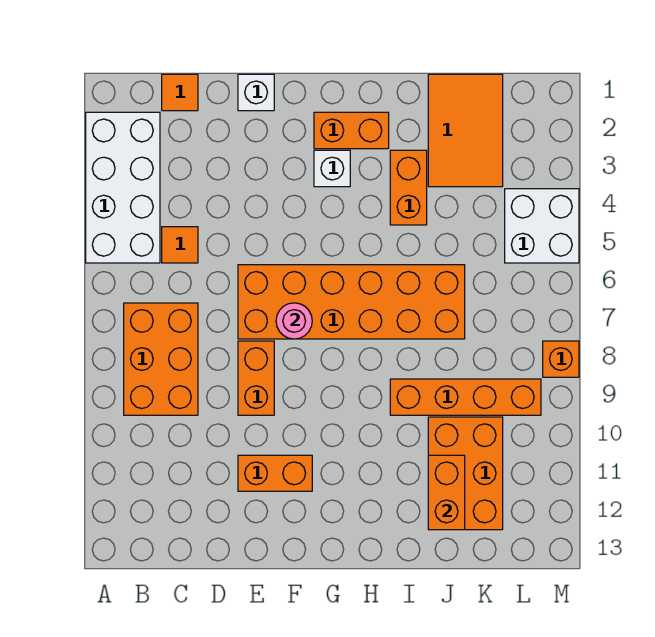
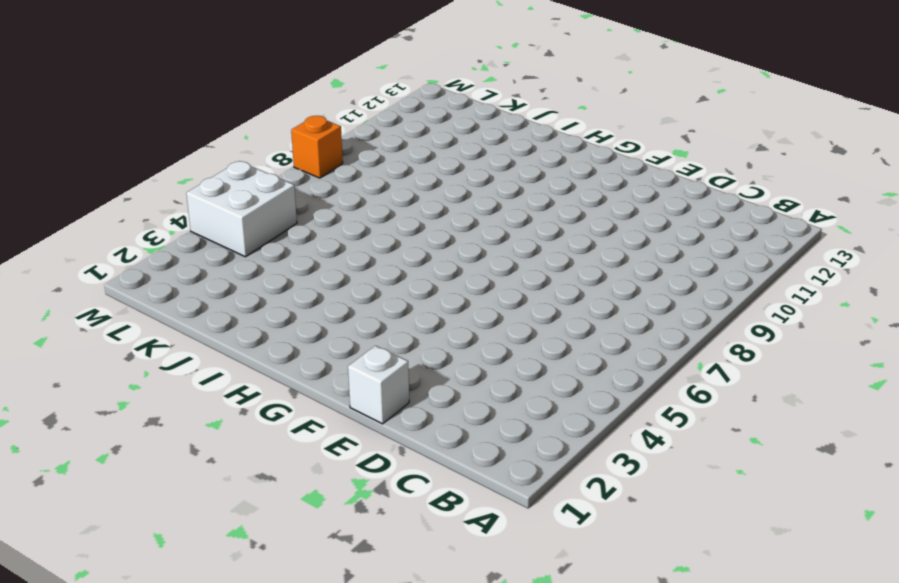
none -> white 2x4 brick [86,112,160,263]
none -> orange 2x3 brick [124,303,198,415]
none -> orange 1x1 tile [162,74,198,111]

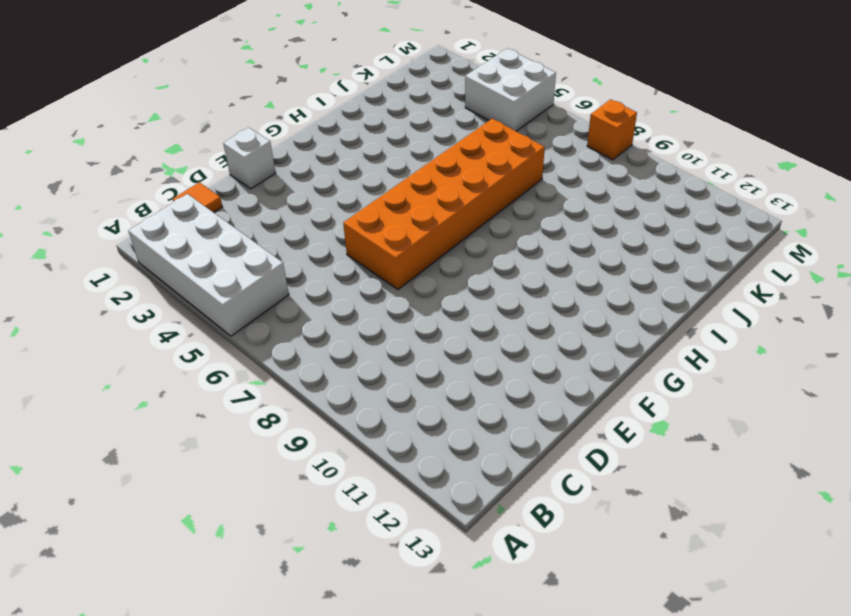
none -> orange 2x3 brick [124,303,198,415]
none -> orange 1x1 tile [162,227,198,263]
none -> orange 1x2 brick [238,341,274,415]

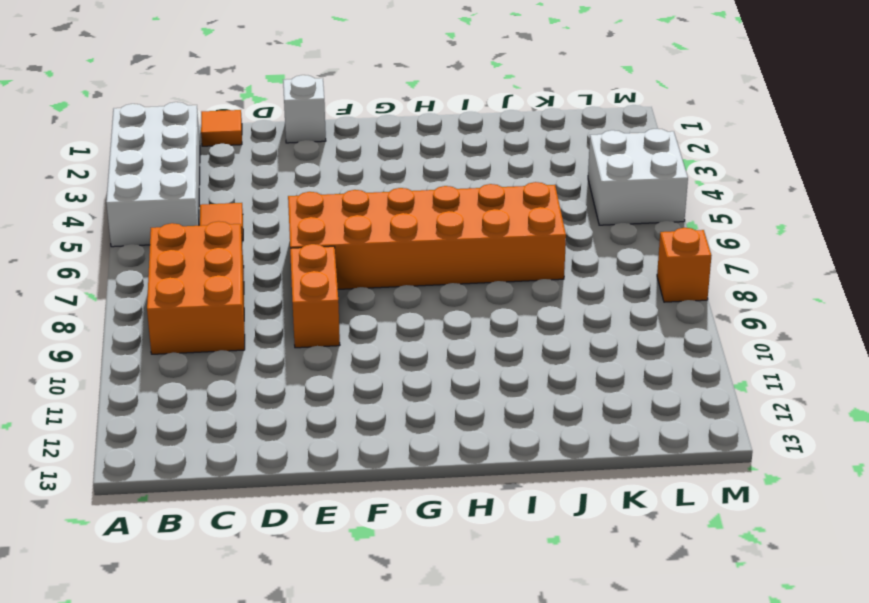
none -> orange 1x2 brick [238,455,312,491]
none -> orange 1x2 brick [314,112,389,149]
none -> white 1x1 brick [314,150,350,187]

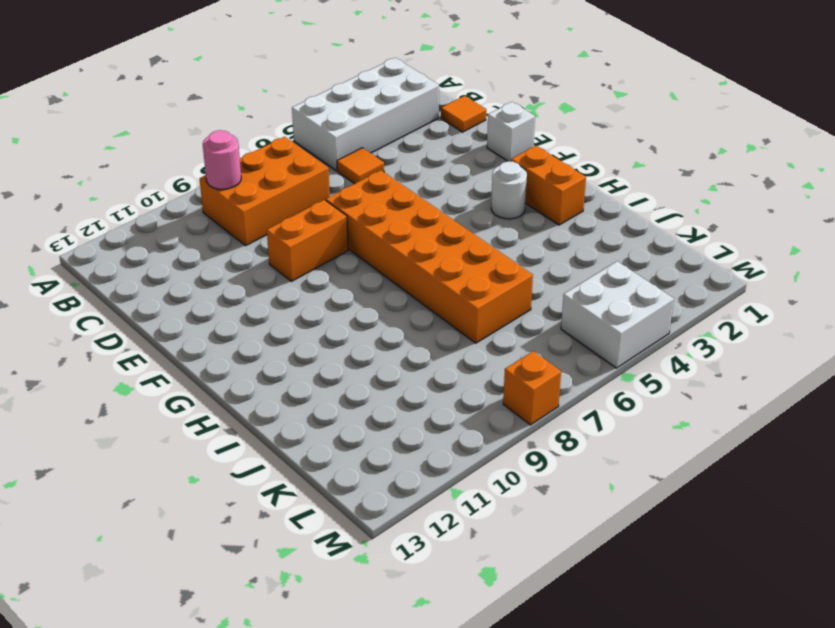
pink 1x1 round brick [203,130,241,189] -> pink 1x1 round brick moved to [276,303,312,339]
white 1x1 round brick [491,161,527,219] -> white 1x1 brick [314,150,350,187]
none -> orange 1x2 brick [238,455,312,491]
none -> orange 1x2 brick [390,150,427,225]
none -> orange 1x4 brick [390,379,541,415]

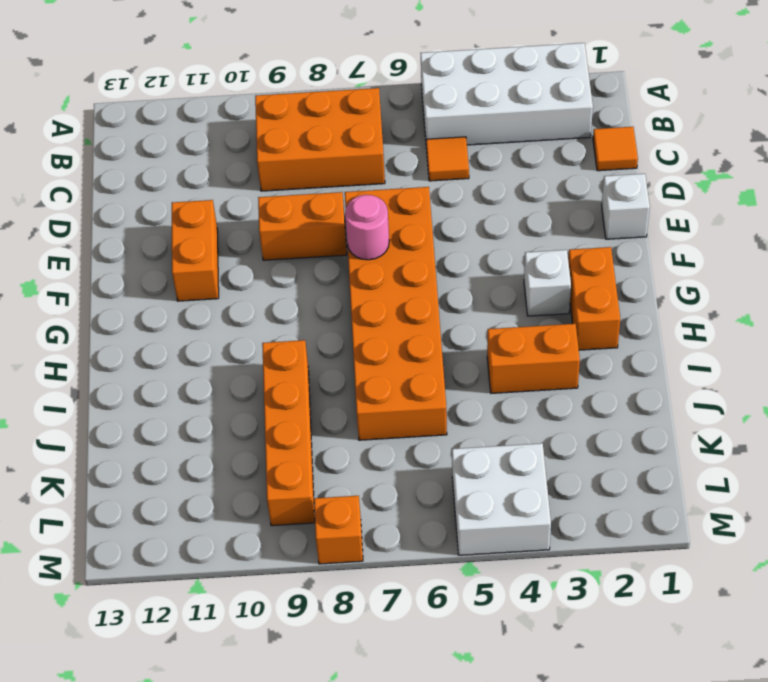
none -> orange 2x3 tile [428,74,503,187]
none -> orange 2x3 brick [428,417,503,530]
none -> orange 1x2 brick [428,455,465,530]

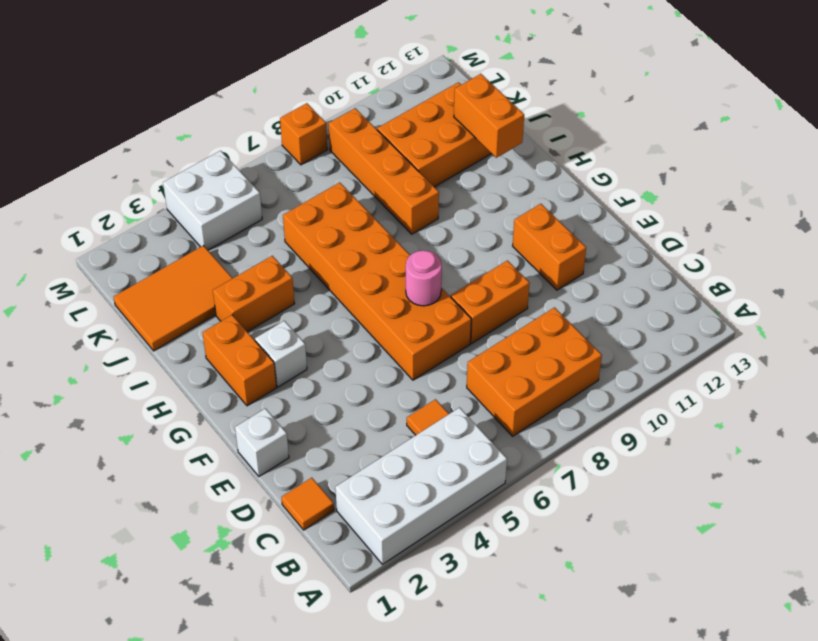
orange 1x2 brick [454,74,524,158] -> orange 1x2 brick turned to [428,455,465,530]

